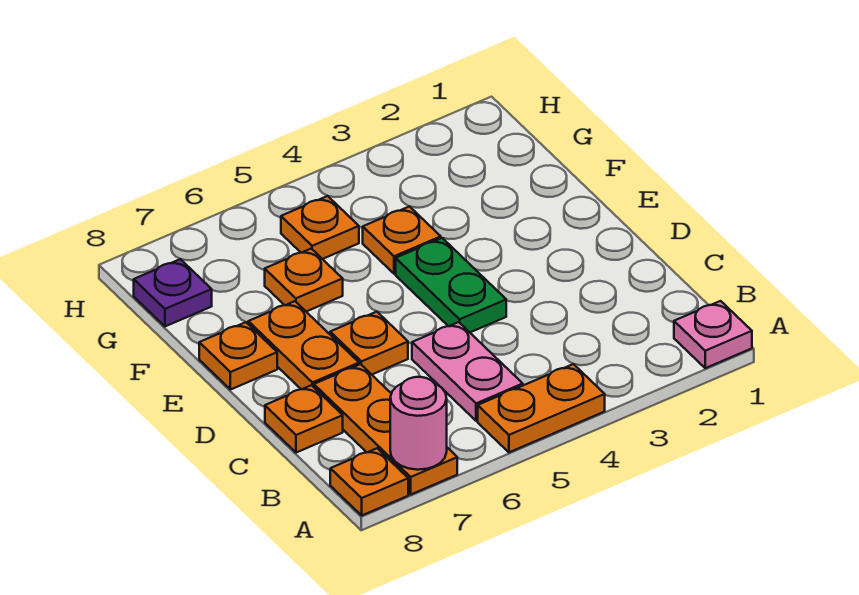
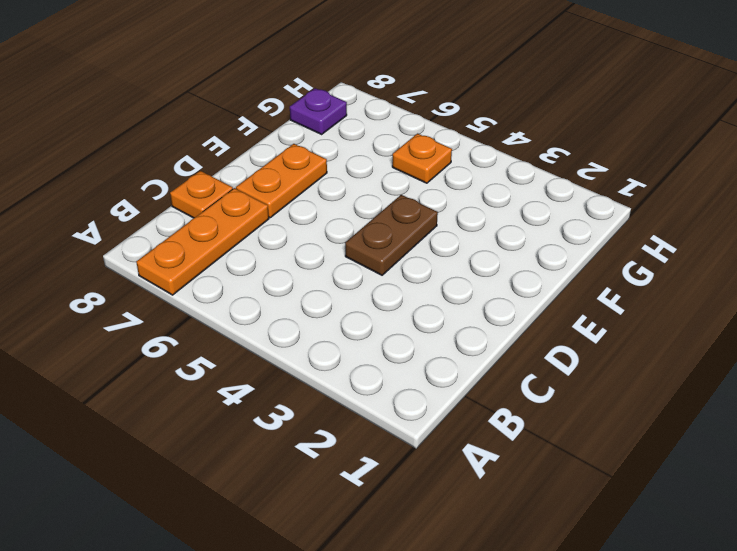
brown 1x2 plate [345,195,438,275] -> green 1x2 plate [396,238,506,332]
none -> pink 1x1 plate [674,301,752,368]
none -> orange 1x2 plate [478,364,605,452]
none -> orange 1x1 plate [330,448,408,515]

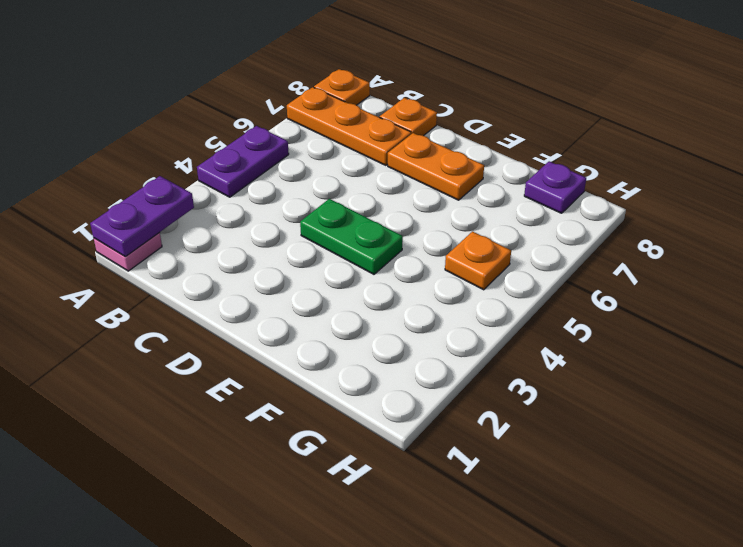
purple 1x2 plate [90,176,194,256] -> none
purple 1x2 plate [197,126,289,197] -> orange 1x2 plate [478,364,605,452]
none -> pink 1x2 plate [412,322,523,421]
none -> orange 1x1 plate [330,312,408,375]
none -> orange 1x1 plate [199,322,277,390]

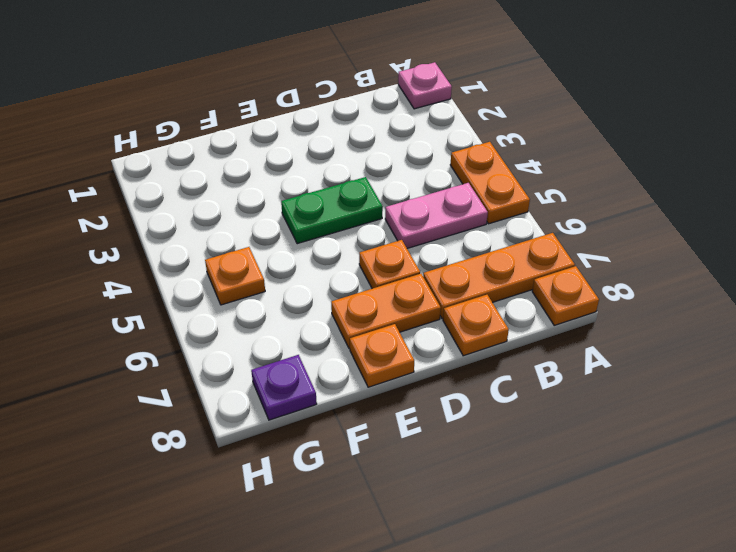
none -> orange 1x1 plate [363,206,441,274]
none -> orange 1x1 plate [265,249,343,312]
none -> pink 1x1 round brick [390,377,447,470]

